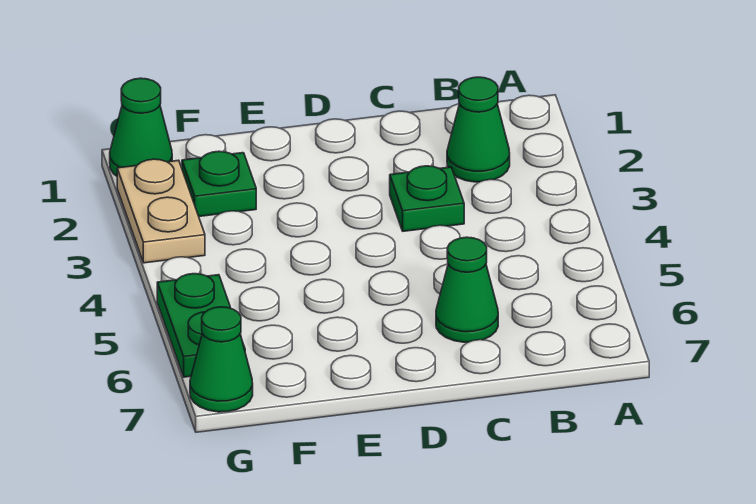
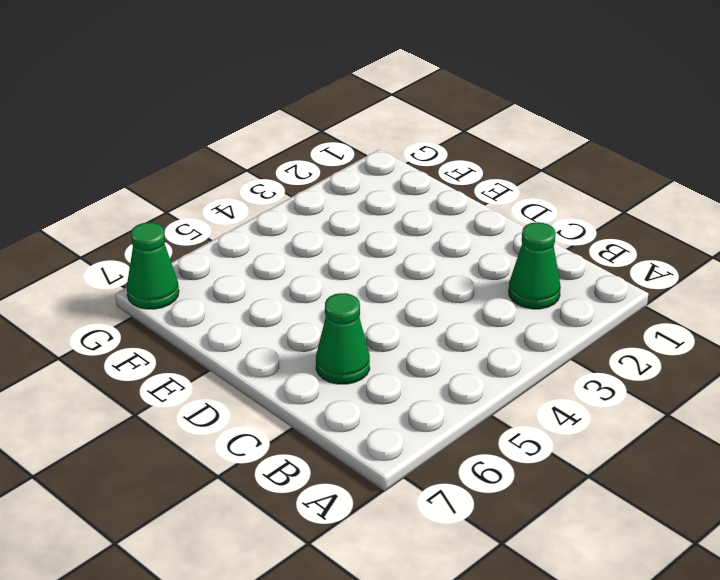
none -> green 1x1 plate [390,166,464,231]
none -> green 1x1 plate [182,151,256,216]

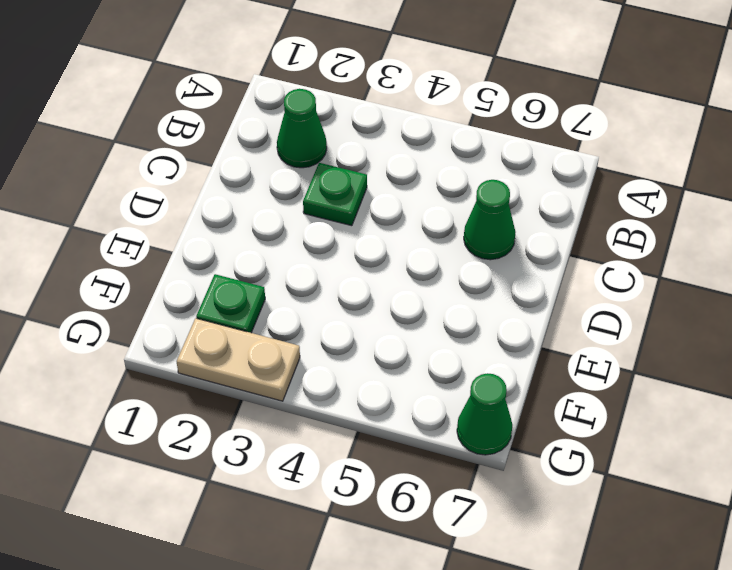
none -> green 1x1 cone [110,78,172,176]
none -> green 1x2 plate [157,274,245,377]

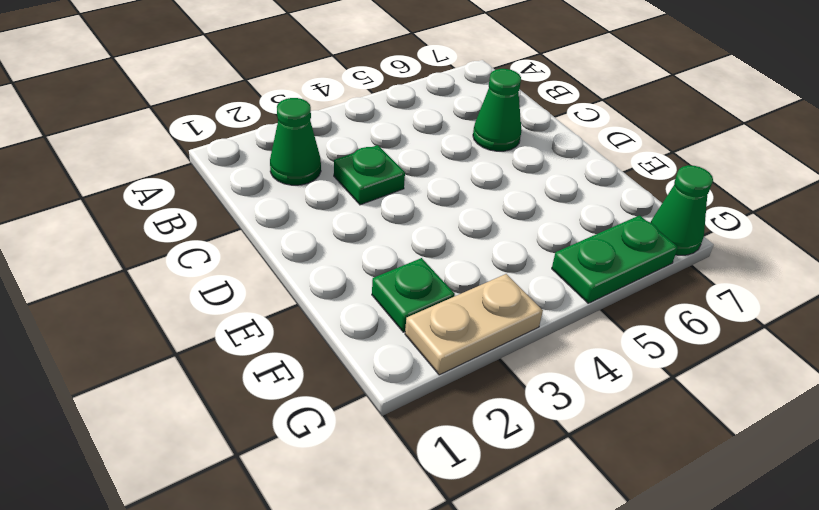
none -> green 1x1 cone [110,78,172,176]

